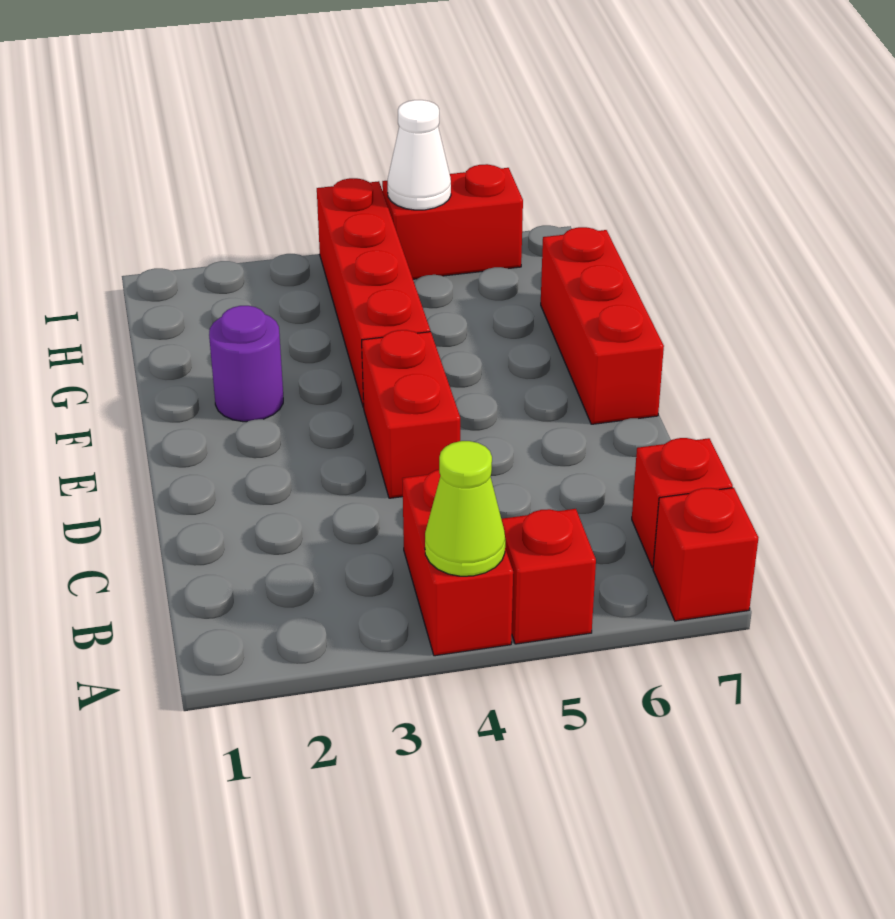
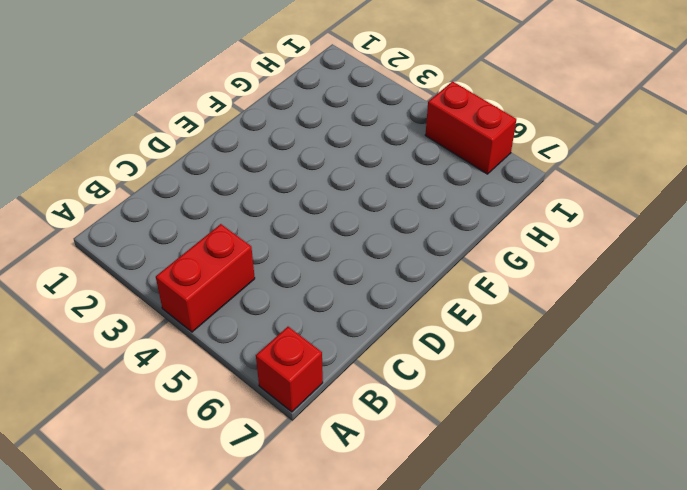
none -> red 1x1 brick [501,509,596,644]
none -> red 1x1 brick [632,438,733,568]

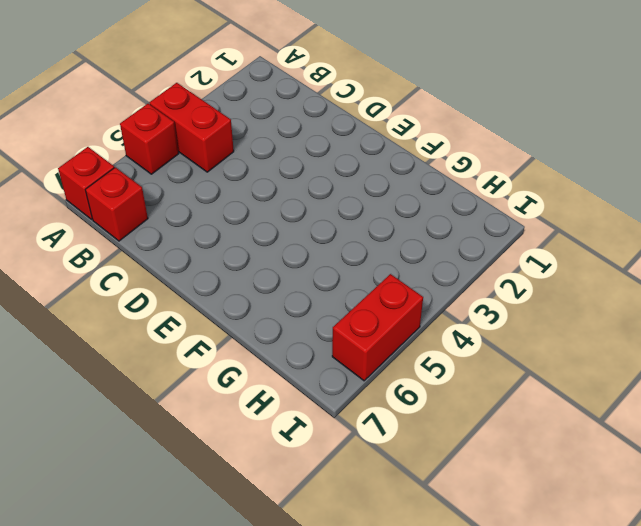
none -> red 1x2 brick [362,330,460,498]
none -> red 1x3 brick [541,227,664,424]

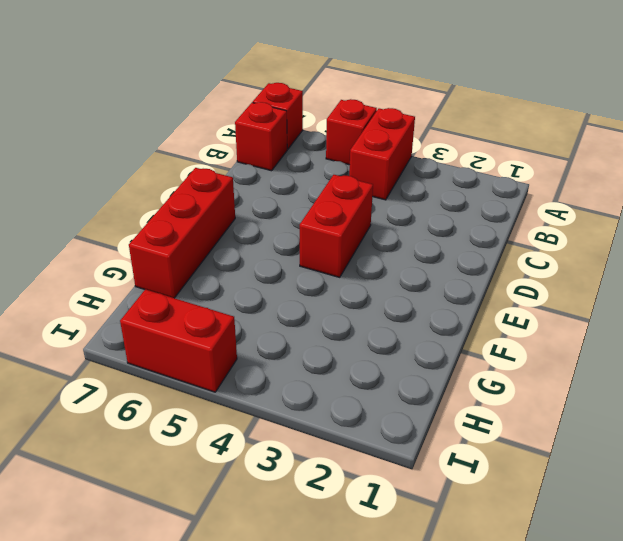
none -> purple 1x1 round brick [209,306,283,422]
none -> red 1x4 brick [317,178,430,407]

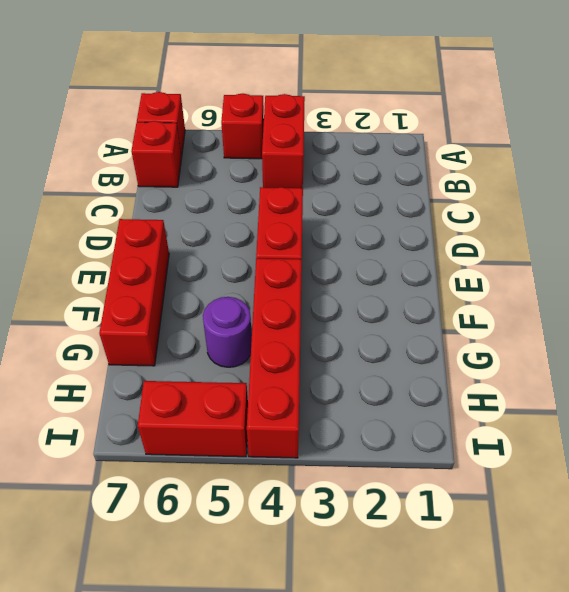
purple 1x1 round brick [203,297,252,367] -> purple 1x1 round brick moved to [209,306,283,422]
none -> lime 1x1 cone [425,441,505,576]
none -> white 1x1 cone [388,100,451,210]

